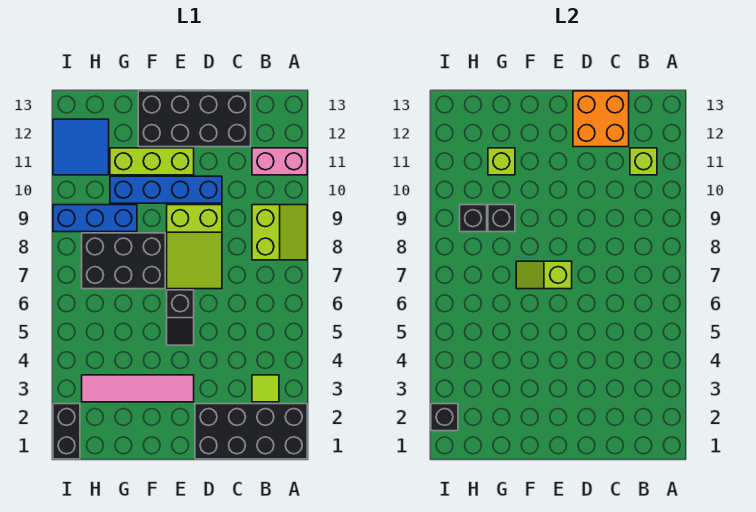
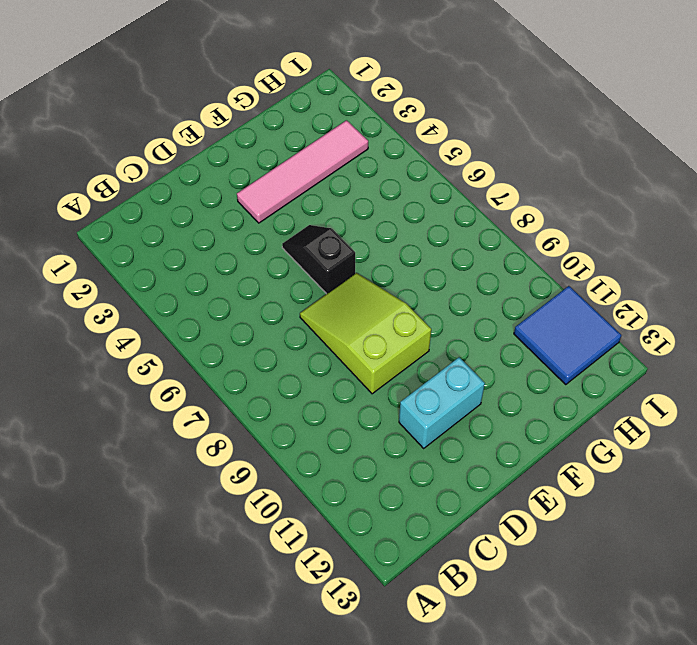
cyan 1x2 brick [399,357,485,448] -> lime 1x3 brick [110,148,194,175]
none -> black 2x4 brick [195,404,307,459]
none -> lime 2x2 slope [252,205,307,260]
none -> pink 1x2 brick [252,148,307,175]

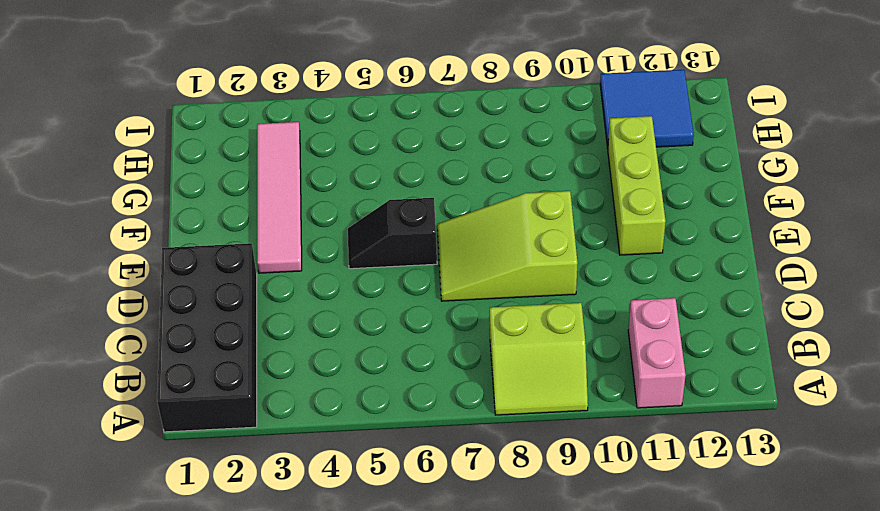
none -> lime 1x1 tile [252,375,279,402]
none -> black 2x4 brick [138,91,251,147]
none -> blue 1x4 brick [110,176,222,203]

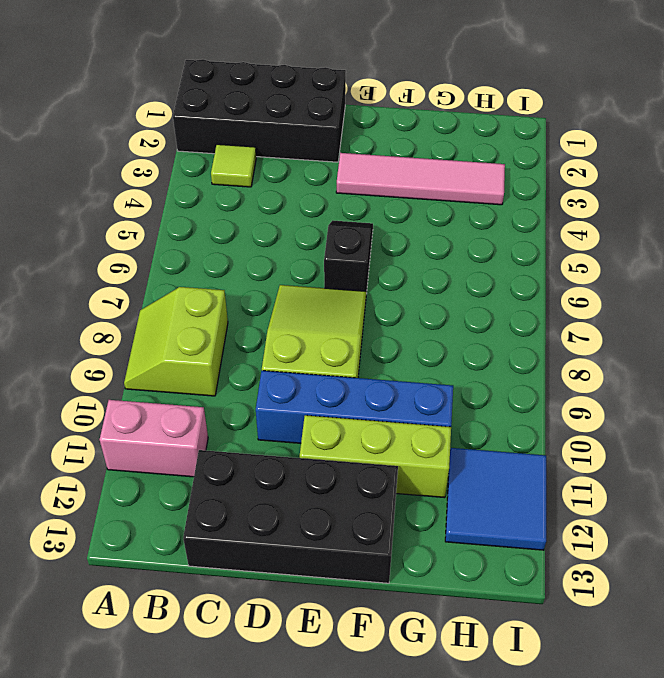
none -> black 2x3 brick [82,233,165,289]
none -> blue 1x3 brick [53,205,137,232]
none -> black 1x2 brick [53,404,80,459]

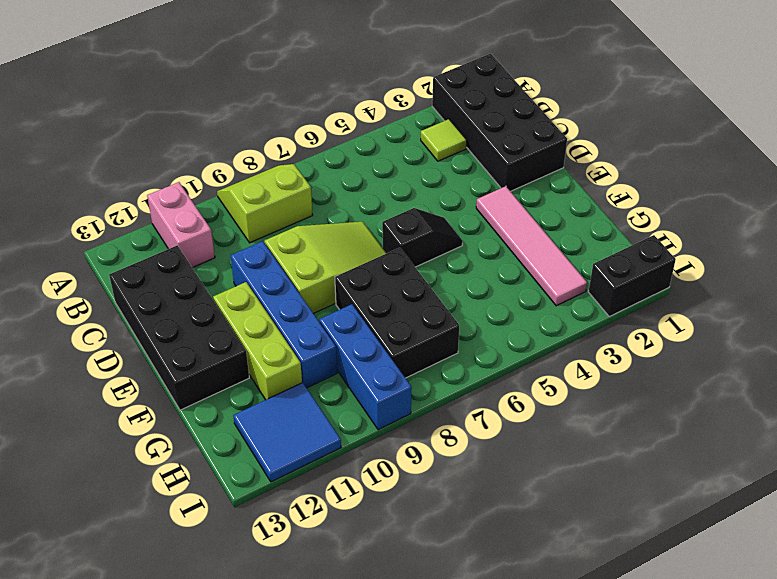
none -> lime 1x1 brick [630,148,657,175]
none -> orange 2x2 brick [573,91,629,147]
none -> lime 1x2 slope [516,261,572,289]

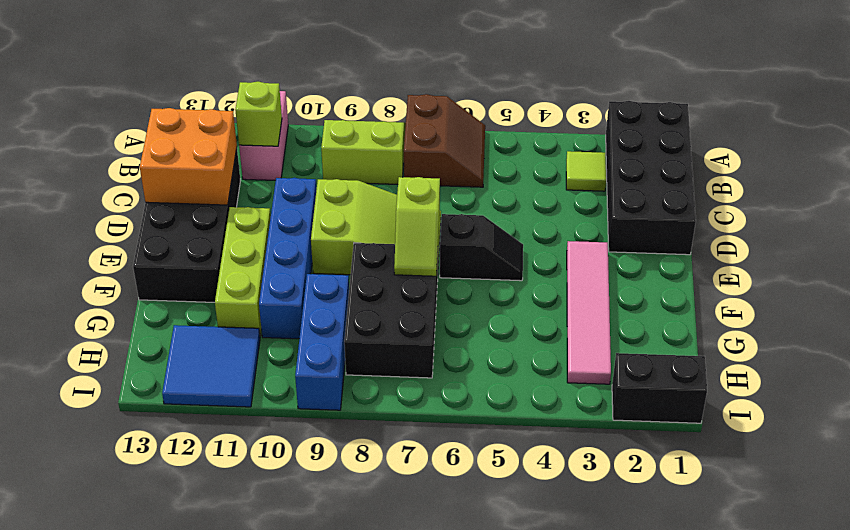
brown 2x2 slope [404,94,485,187] -> none
none -> black 1x1 brick [488,205,515,232]
none -> lime 1x1 brick [488,148,515,175]
none -> black 1x1 brick [460,205,487,232]

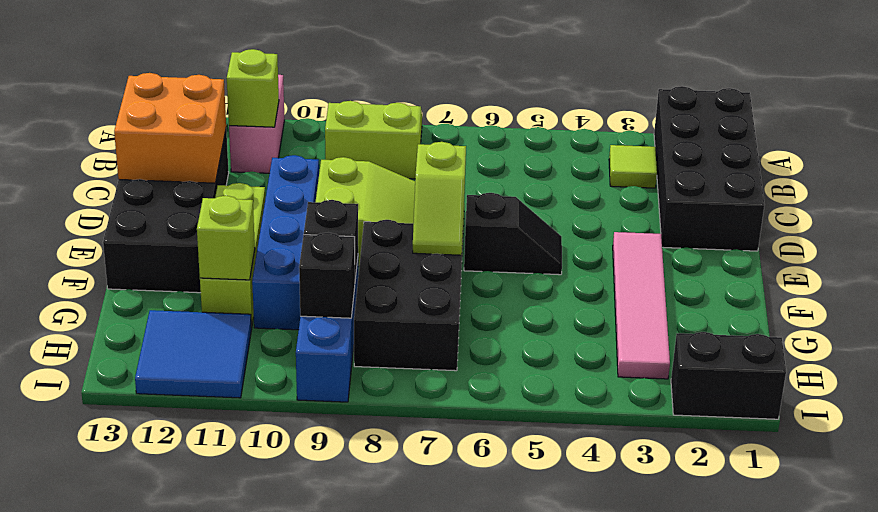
none -> black 1x1 brick [431,404,458,431]

